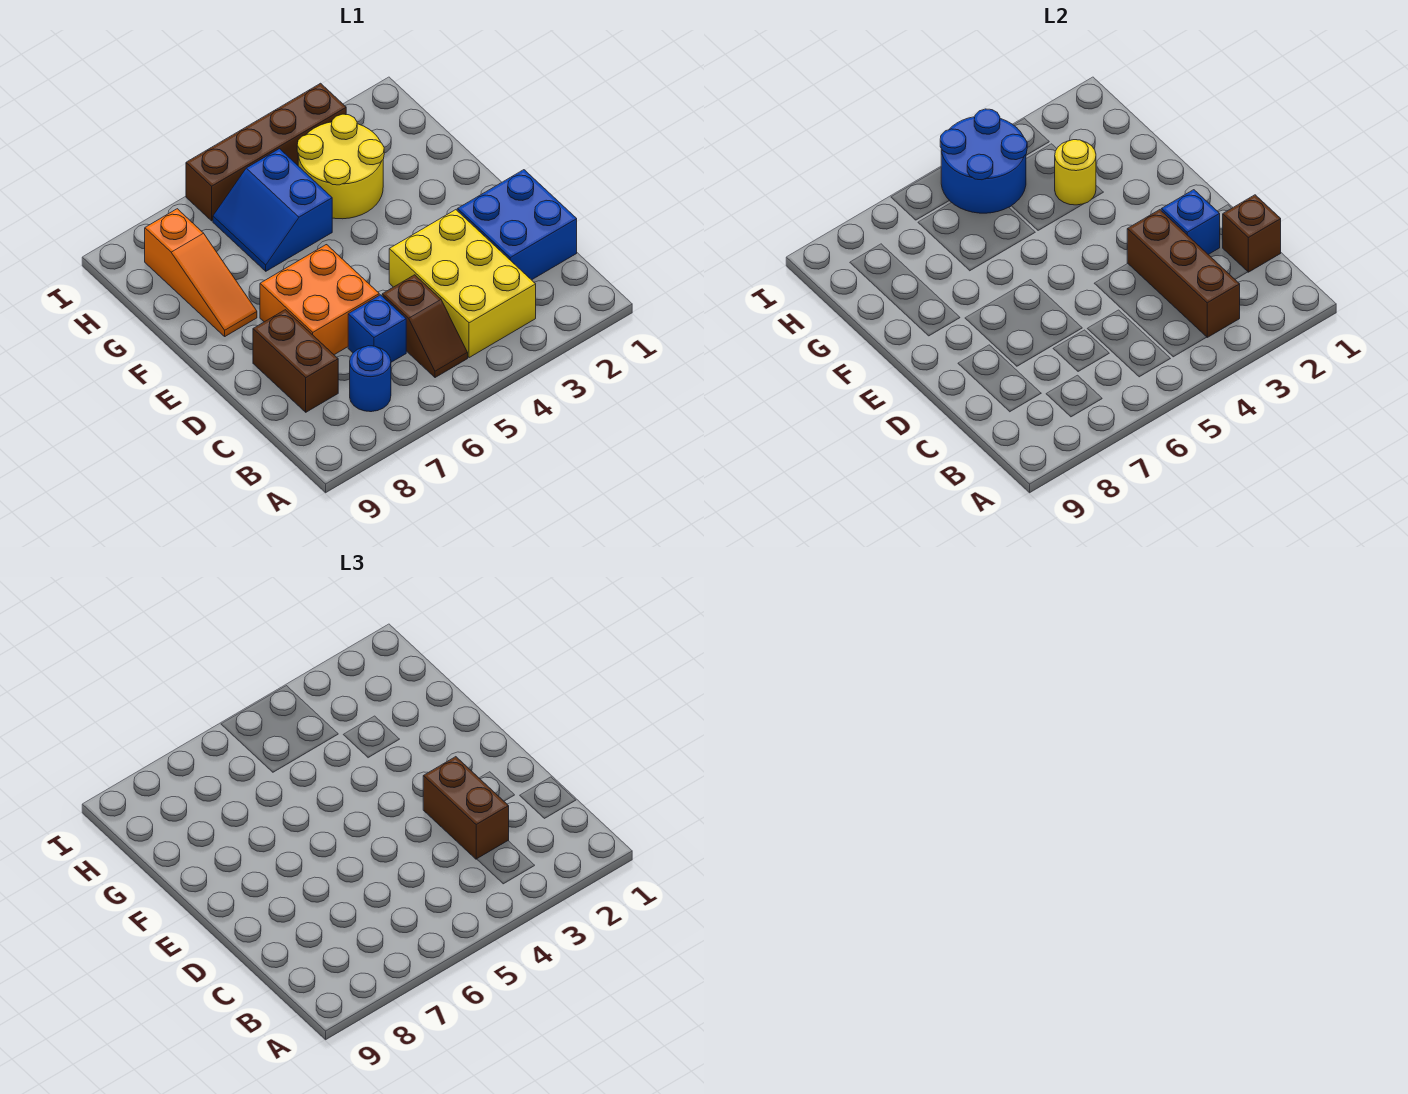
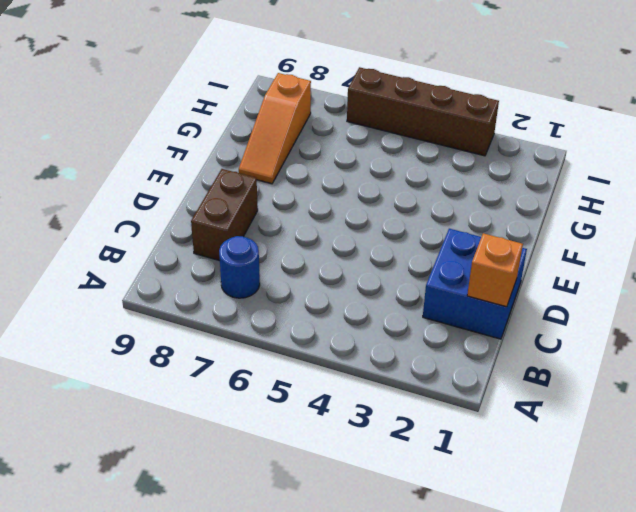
orange 1x1 brick [467,233,523,307] -> brown 1x1 brick [1223,195,1281,272]
none -> yellow 2x3 brick [389,210,536,358]
none -> brown 1x2 slope [382,275,468,378]
none -> blue 1x1 brick [348,295,406,362]

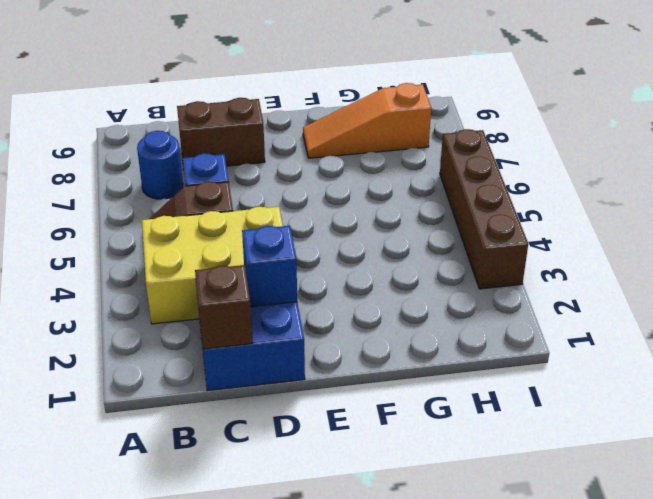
none -> orange 2x2 brick [260,245,379,355]
none -> yellow 2x2 round brick [297,114,384,219]
none -> blue 2x2 slope [213,149,332,271]

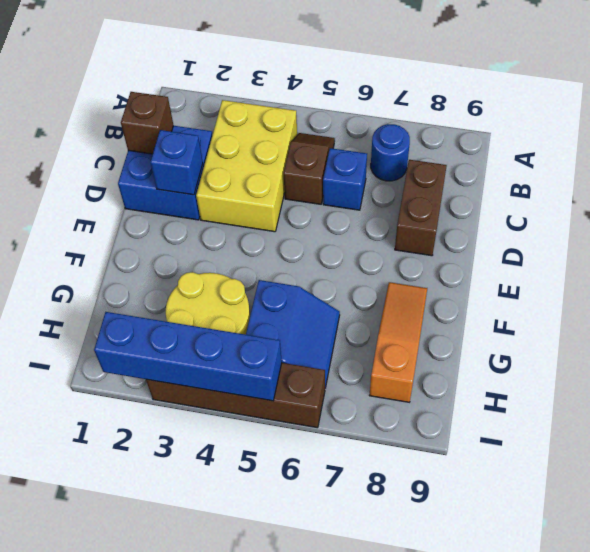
blue 1x4 brick [94,312,282,401] -> blue 2x2 round brick [940,109,1027,213]
none -> orange 2x2 brick [260,245,379,355]
none -> brown 1x3 brick [1127,210,1240,337]
none -> yellow 1x1 round brick [1055,140,1096,205]

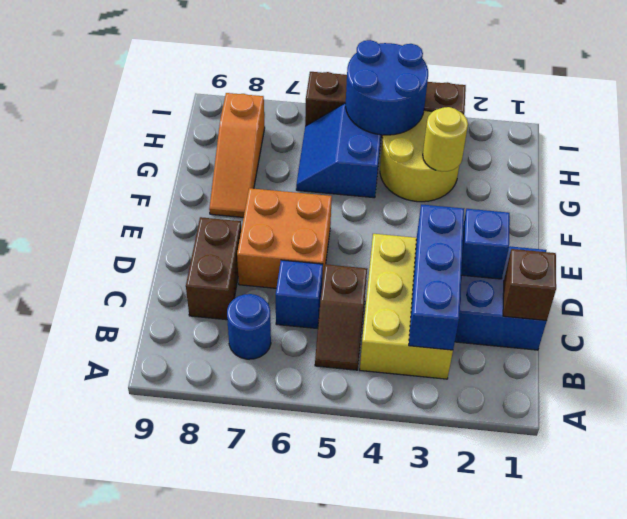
blue 1x3 brick [409,204,464,350] -> brown 1x3 brick [1127,210,1240,337]
none -> brown 1x2 brick [423,757,509,859]

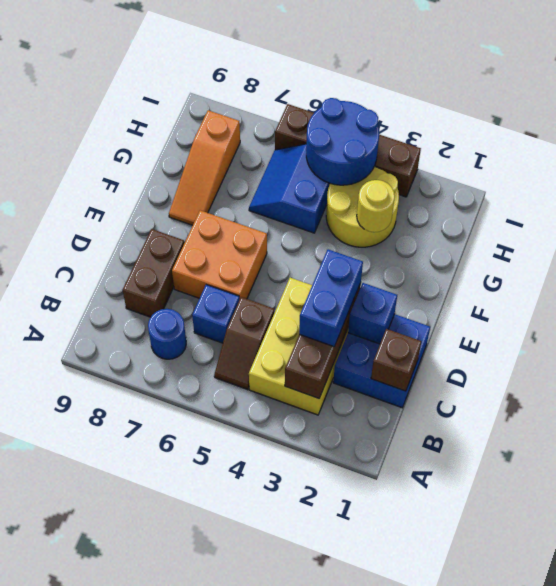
blue 1x2 brick [299,249,363,347] -> brown 1x2 brick [423,757,509,859]

